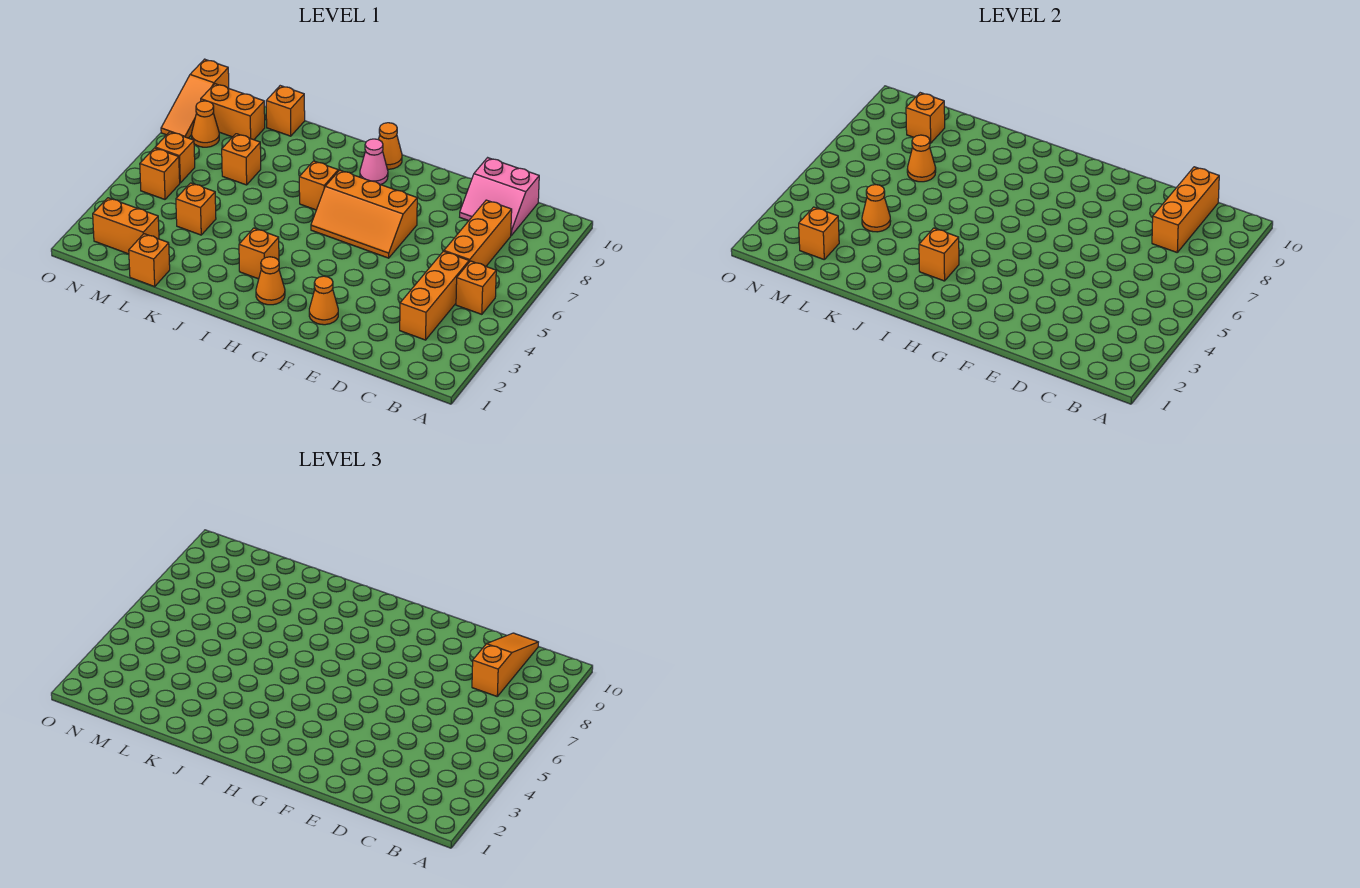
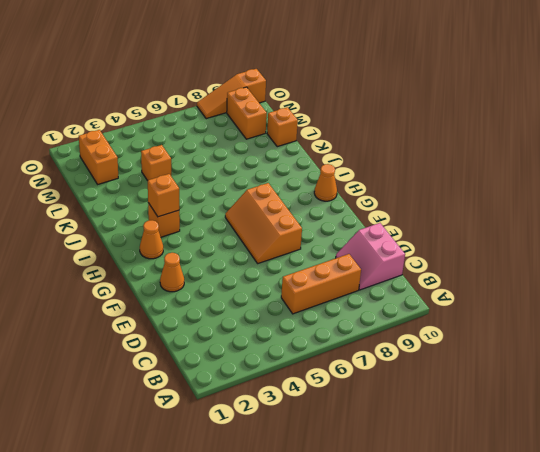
none -> orange 1x1 brick [456,261,496,314]
none -> orange 1x3 brick [400,251,469,340]
none -> pink 1x1 cone [360,139,388,185]

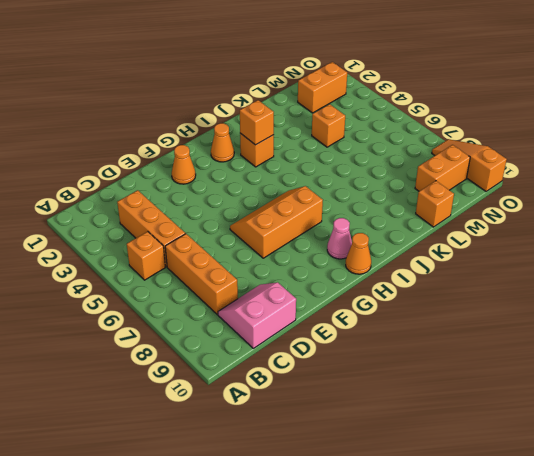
none -> orange 1x1 brick [299,161,338,210]
none -> orange 1x1 brick [129,234,170,287]
none -> orange 1x1 brick [222,134,261,185]

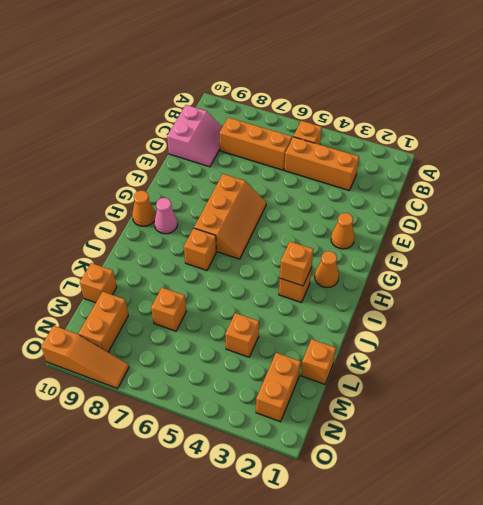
none -> orange 1x1 brick [140,148,180,199]
none -> orange 1x1 brick [155,132,195,183]
none -> orange 1x1 cone [192,101,219,147]

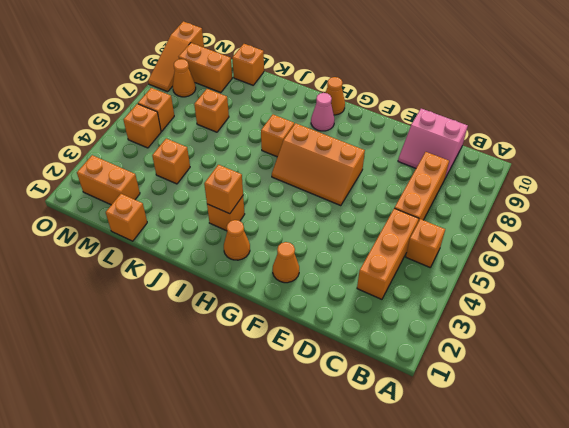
none -> orange 1x3 brick [1152,167,1219,252]
none -> orange 1x1 cone [862,185,891,232]
none -> orange 1x1 cone [907,135,936,182]

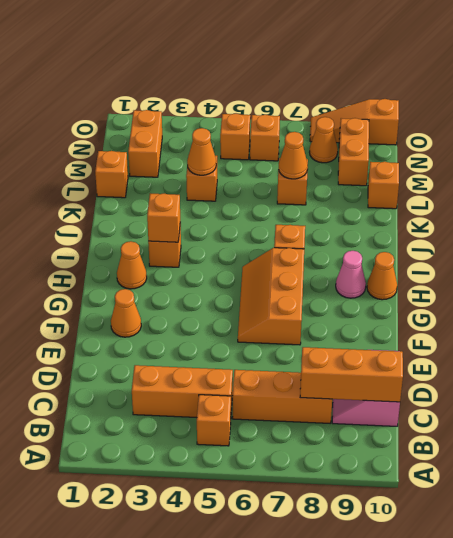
none -> orange 1x1 brick [799,207,839,259]
none -> orange 1x1 brick [906,93,945,143]
none -> orange 1x3 slope [472,633,538,696]

